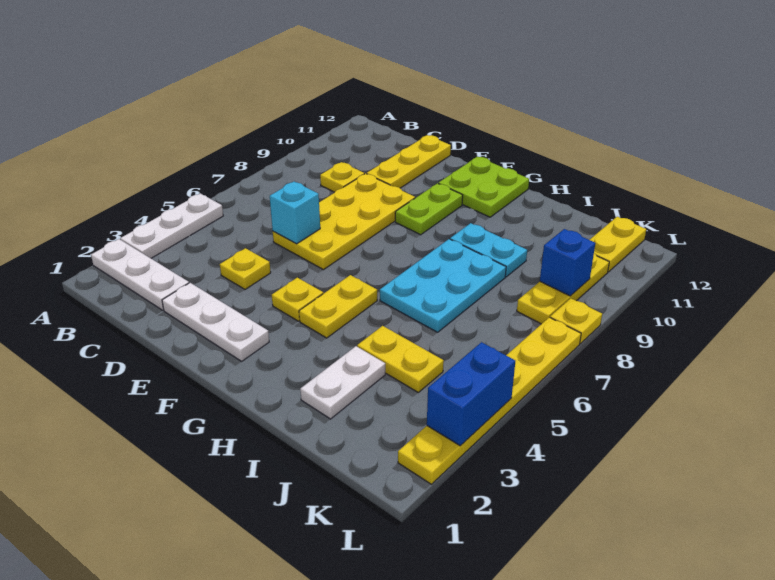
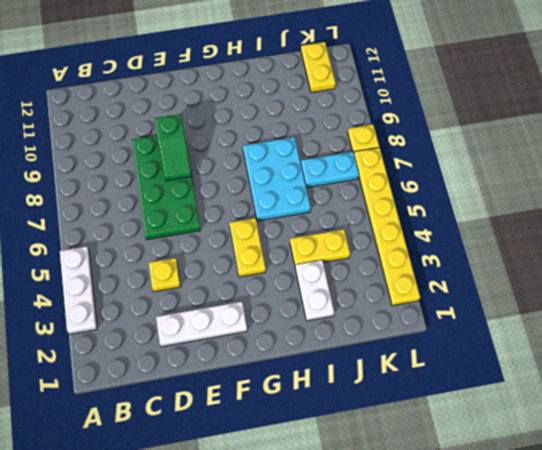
green 2x4 plate [132,136,200,240] -> yellow 2x4 plate [273,174,415,270]
green 1x2 slope [155,114,192,181] -> none
cyan 1x2 plate [301,152,359,188] -> cyan 1x2 plate moved to [450,223,527,277]
none -> white 1x3 plate [91,239,189,310]
none -> yellow 1x1 plate [320,162,364,192]
none -> yellow 1x3 plate [367,135,451,188]

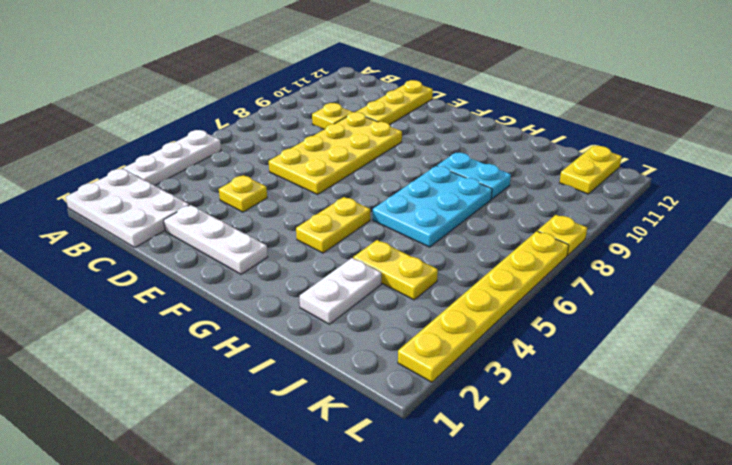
white 2x3 plate [66,169,189,247] -> white 1x3 plate [91,239,189,310]
none -> yellow 1x1 plate [272,278,323,321]
none -> lime 1x2 plate [395,183,463,235]
none -> lime 2x2 plate [438,157,529,217]

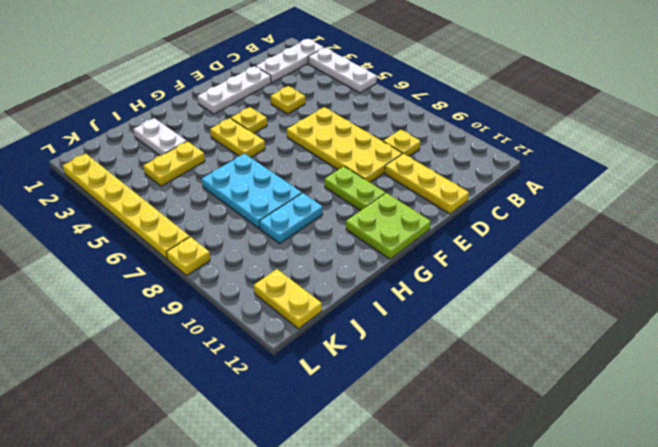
none -> yellow 1x3 plate [517,253,609,324]
none -> cyan 1x1 brick [270,182,320,244]
none -> blue 1x1 brick [540,229,595,296]

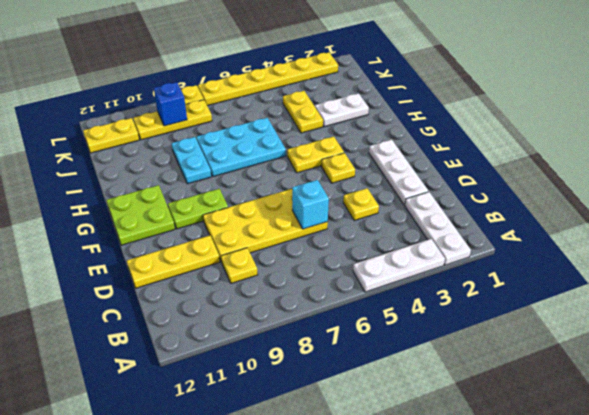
none -> blue 1x2 brick [427,342,515,446]

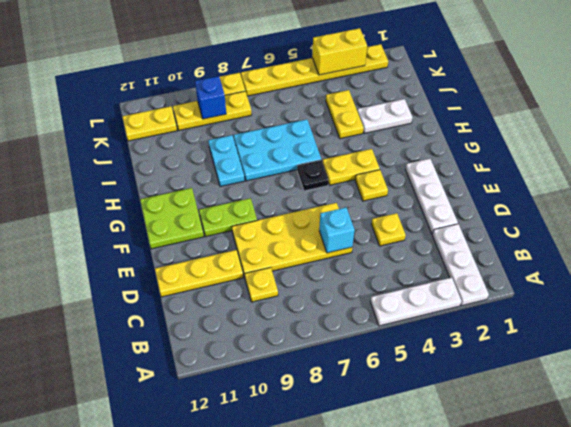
black 1x1 plate [297,160,329,191] -> none
yellow 1x2 brick [312,28,367,75] -> blue 1x2 brick [427,342,515,446]

